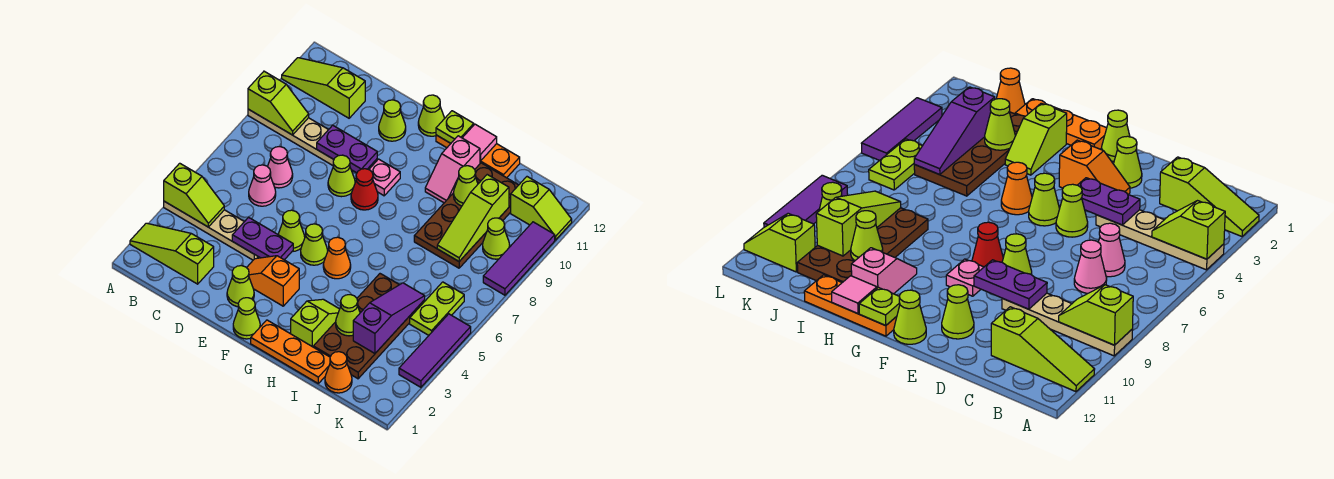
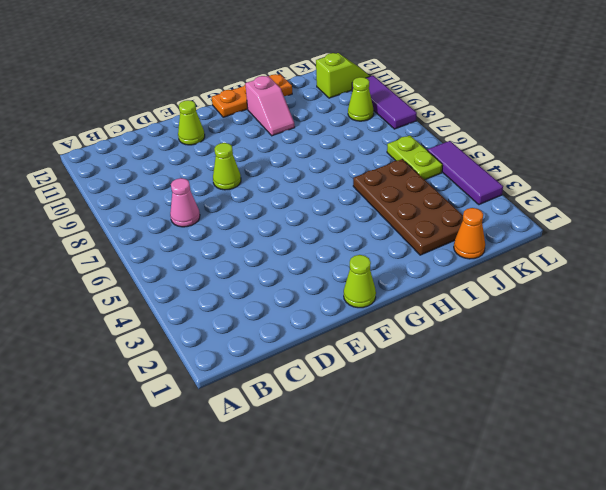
none -> lime 1x3 slope [130,223,214,284]
none -> tan 1x4 plate [164,201,258,260]
none -> tan 1x4 plate [248,109,334,165]
none -> lime 1x3 slope [282,58,365,118]

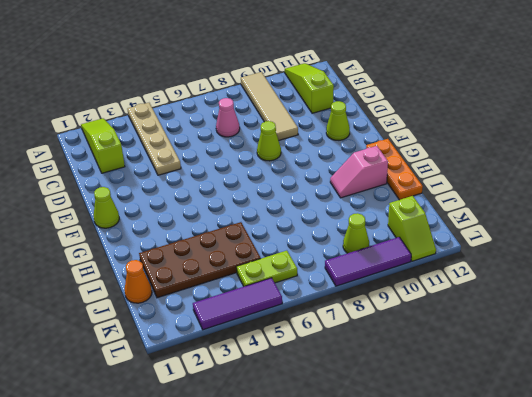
tan 1x4 tile [241,72,298,140] -> tan 1x4 plate [248,109,334,165]
none -> pink 1x1 cone [249,165,276,206]
none -> lime 1x1 cone [227,266,254,307]
none -> orange 1x2 slope [247,256,299,306]
none -> lime 1x1 cone [278,210,305,252]

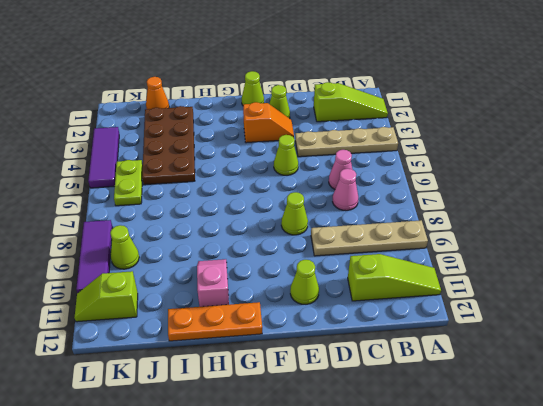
none -> lime 1x1 cone [301,224,328,265]
none -> red 1x1 cone [351,169,378,210]
none -> pink 1x1 plate [369,159,400,196]
none -> lime 1x1 cone [418,95,445,136]

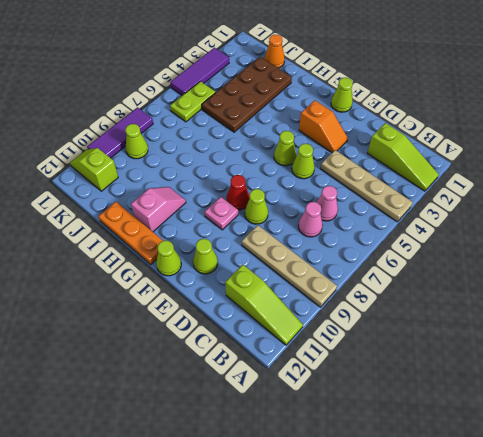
none -> lime 1x1 cone [227,266,254,307]
none -> orange 1x3 plate [251,320,330,383]
none -> orange 1x1 cone [323,237,351,279]
none -> lime 1x2 slope [291,299,340,347]

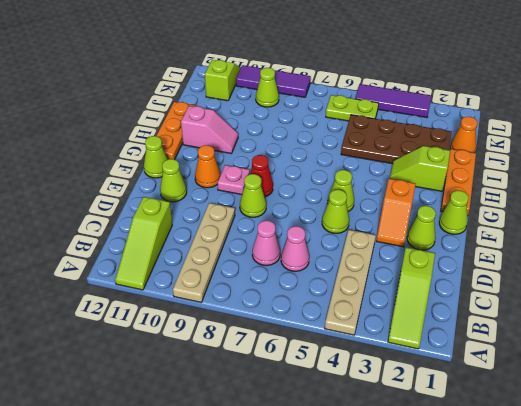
orange 1x1 cone [195,145,221,188] -> orange 1x1 cone moved to [323,237,351,279]
none -> brown 2x4 plate [414,163,518,268]
none -> lime 1x2 slope [164,163,224,227]
none -> lime 1x2 slope [248,71,309,135]
none -> purple 1x2 plate [232,217,293,260]

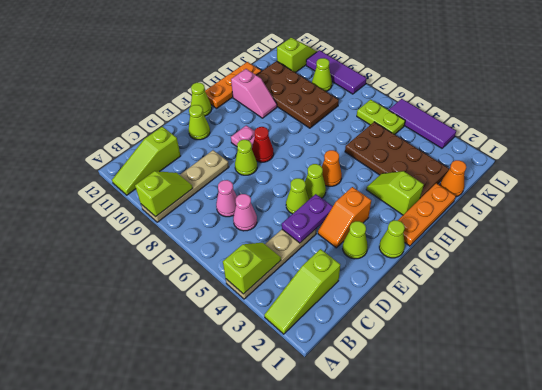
none -> purple 1x2 plate [317,125,377,173]
none -> lime 1x1 plate [436,111,474,143]
none -> pink 1x1 tile [463,124,497,161]
none -> lime 1x1 cone [336,295,360,336]

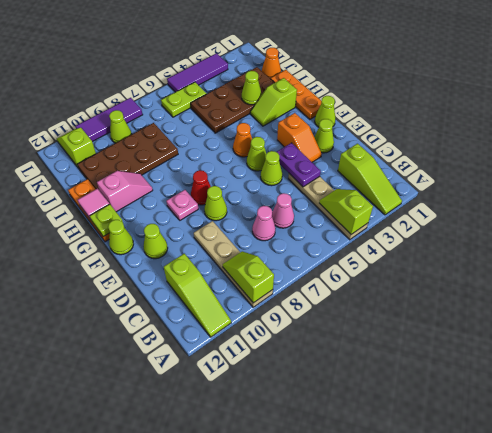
none -> purple 1x2 plate [317,125,377,173]
none -> lime 1x1 cone [453,166,478,206]
none -> purple 1x3 slope [353,283,425,353]
none -> lime 1x3 slope [437,175,509,261]

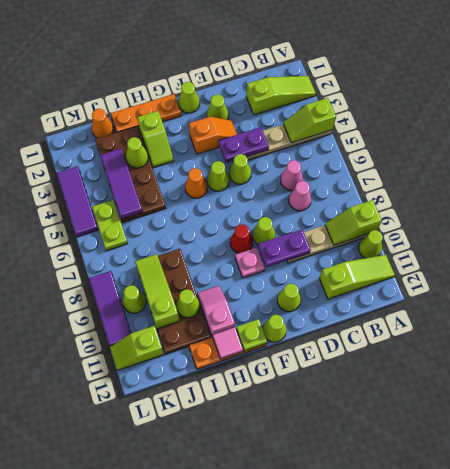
lime 1x1 cone [359,230,383,258] -> none
purple 1x3 tile [100,149,143,219] -> purple 1x3 slope [353,283,425,353]

